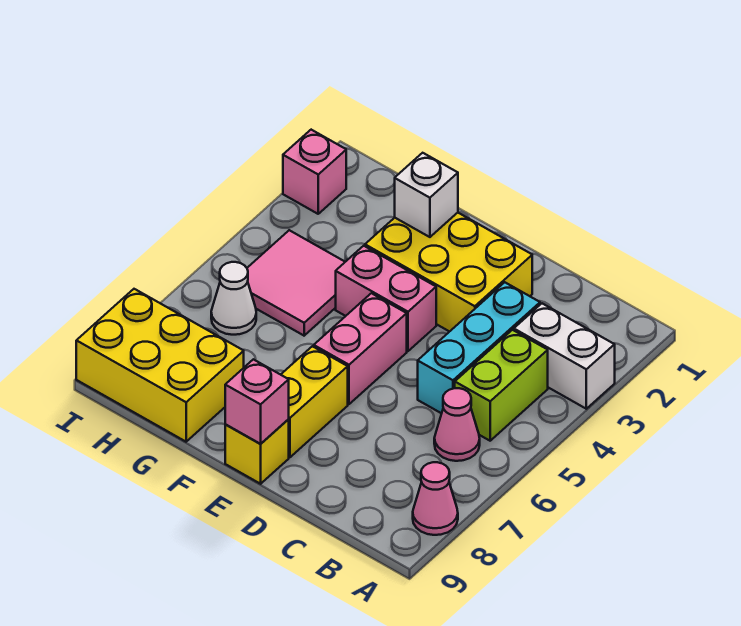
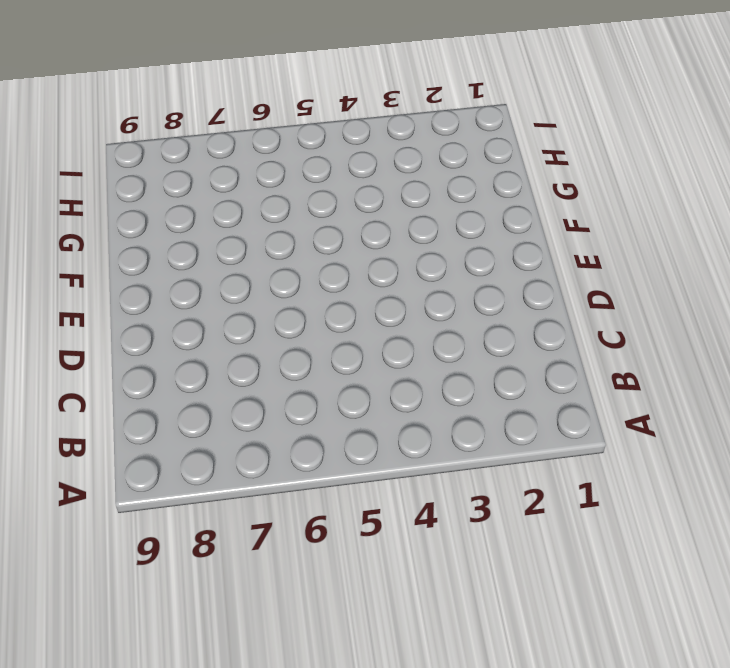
none -> white 1x2 brick [514,303,615,409]
none -> pink 1x1 cone [413,462,458,535]
none -> lime 1x2 brick [455,330,548,441]

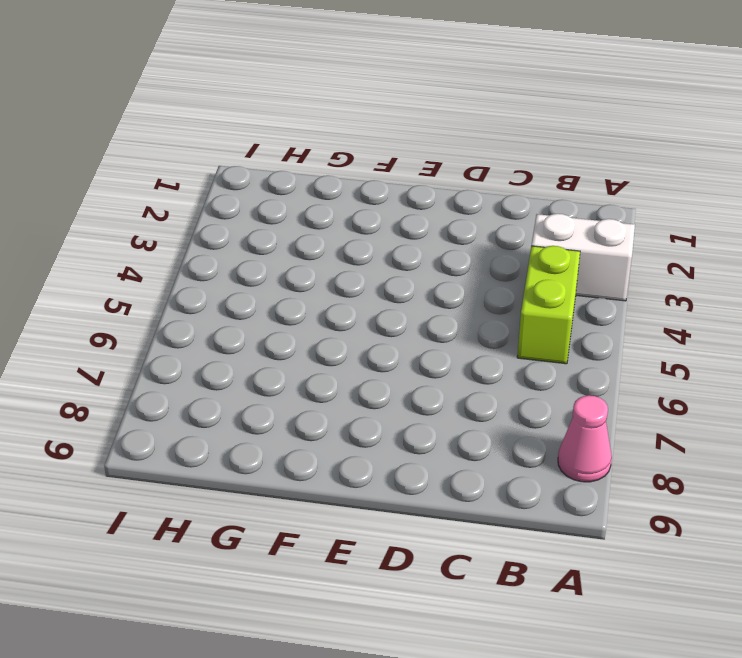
none -> pink 1x1 cone [434,388,480,461]
none -> cyan 1x3 brick [418,282,540,413]
none -> yellow 2x3 brick [365,213,532,332]

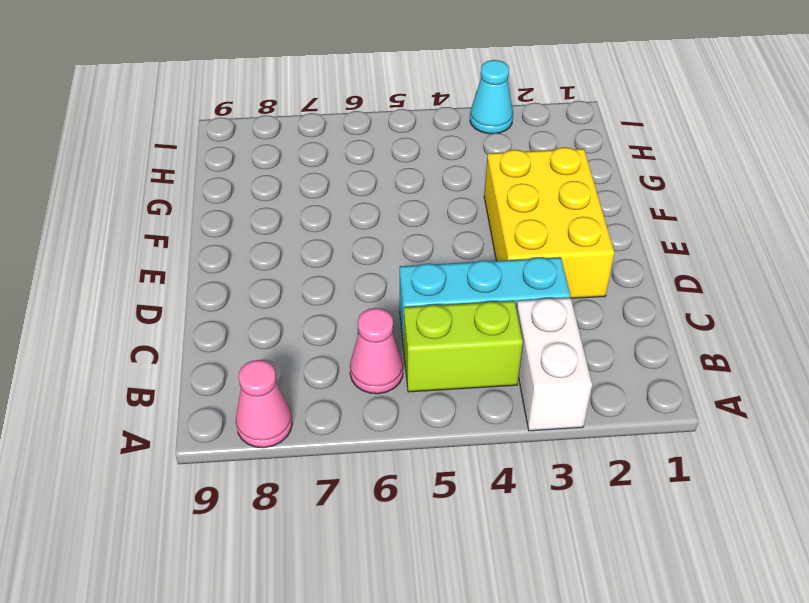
cyan 1x1 cone [470,60,513,134] -> none
none -> pink 1x2 brick [336,246,436,351]
none -> pink 1x2 brick [314,293,407,404]
none -> yellow 1x2 brick [281,346,348,457]

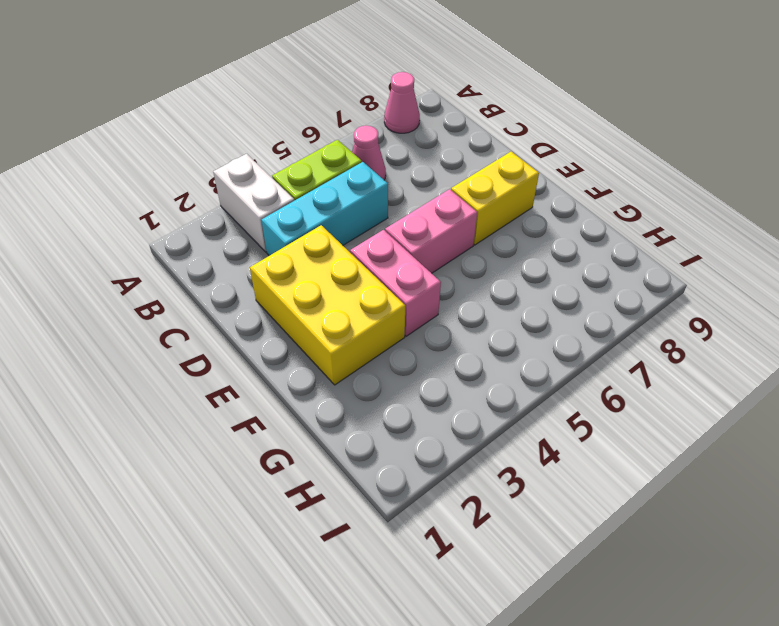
none -> yellow 1x1 brick [225,419,289,484]
none -> pink 2x2 tile [247,230,345,336]
none -> yellow 2x3 brick [76,289,244,442]

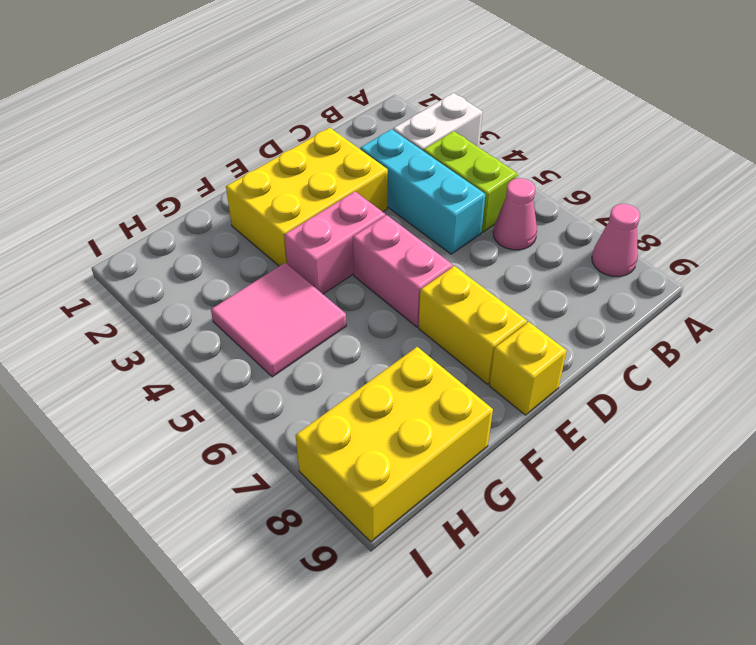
none -> white 1x1 cone [211,262,256,335]
none -> pink 1x1 brick [283,130,346,214]
none -> pink 1x1 brick [225,359,289,444]

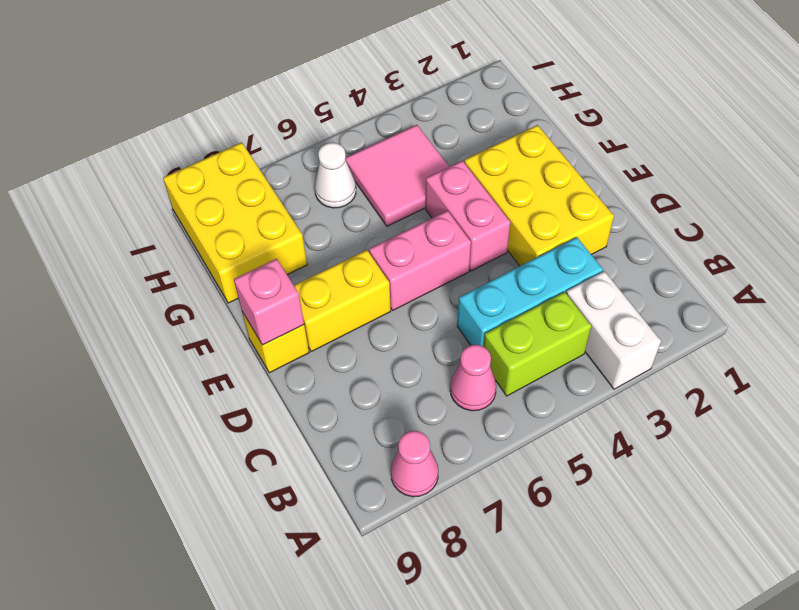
none -> pink 1x1 brick [283,130,346,214]
none -> white 1x1 brick [395,153,458,237]

